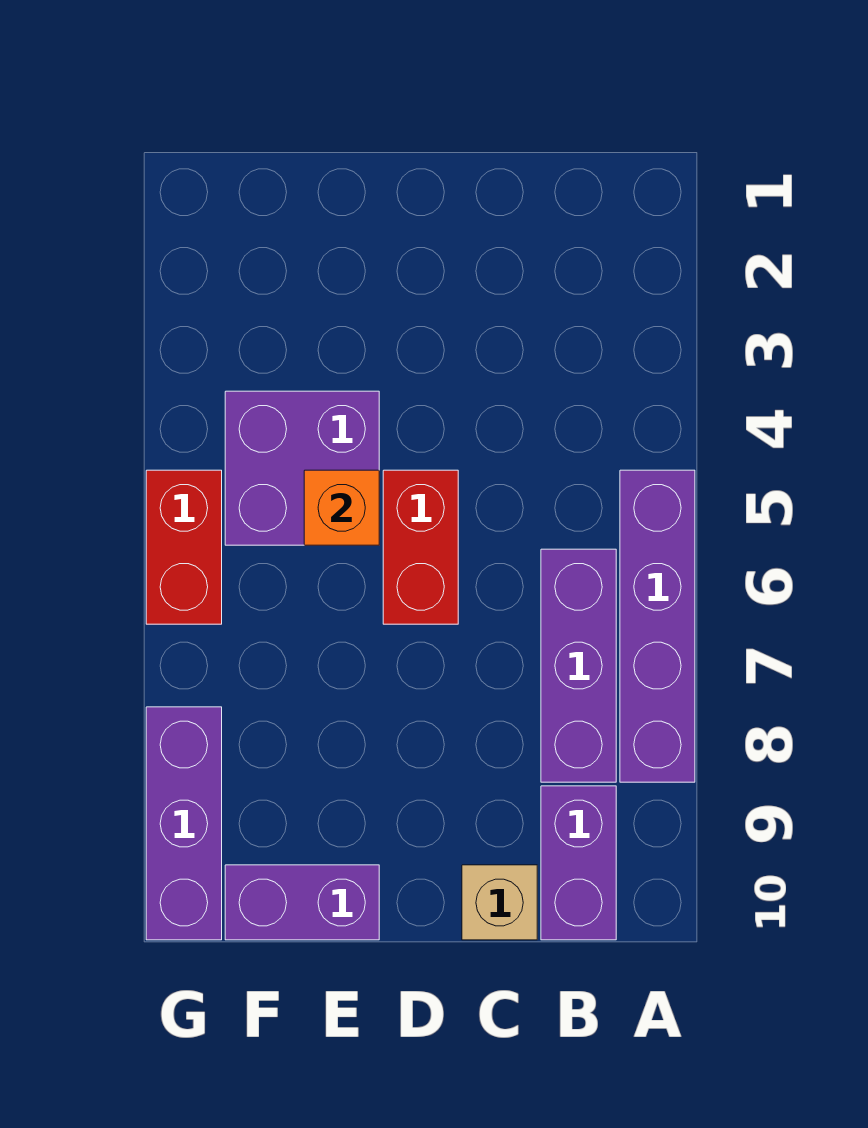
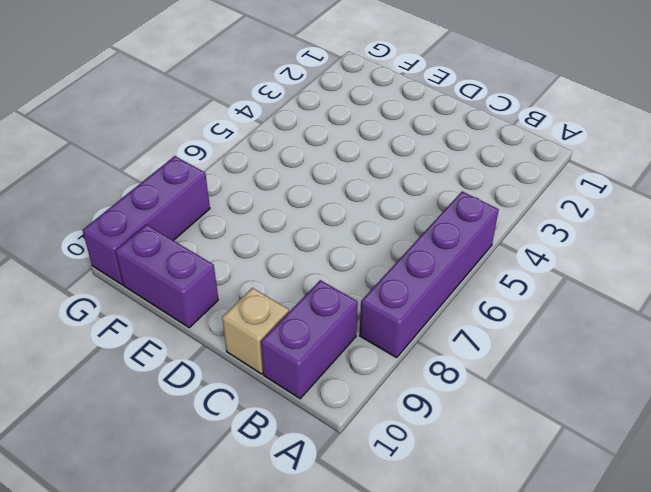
none -> purple 1x3 brick [541,549,616,782]
none -> red 1x2 brick [383,470,458,624]

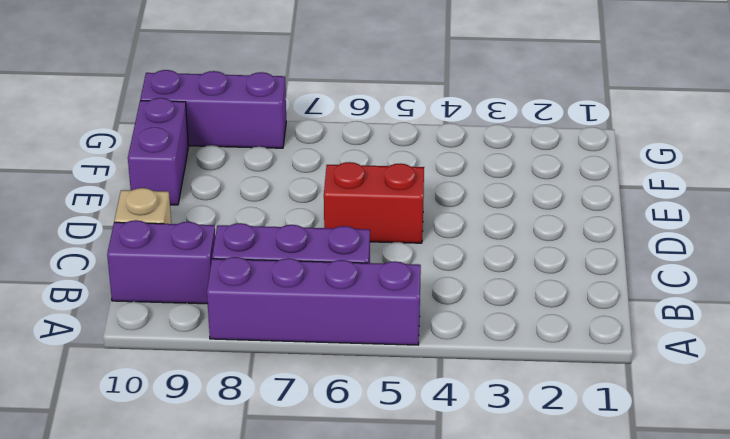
none -> purple 2x2 brick [225,391,379,545]
none -> red 1x2 brick [146,470,222,624]

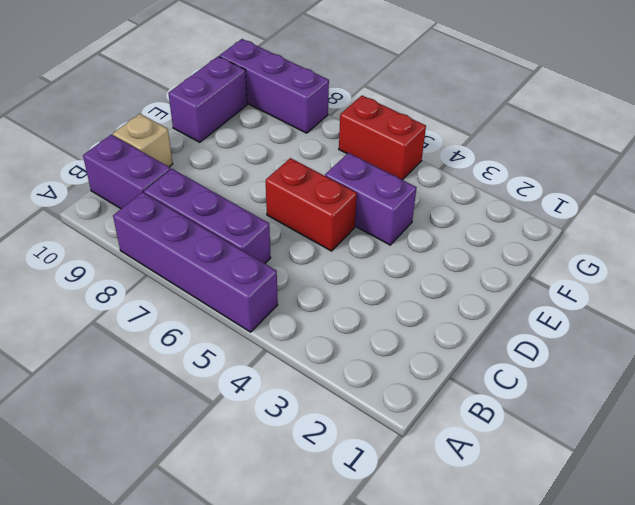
purple 1x2 brick [325,153,417,245] -> purple 2x2 brick [225,391,379,545]
none -> orange 1x1 brick [304,470,379,545]

